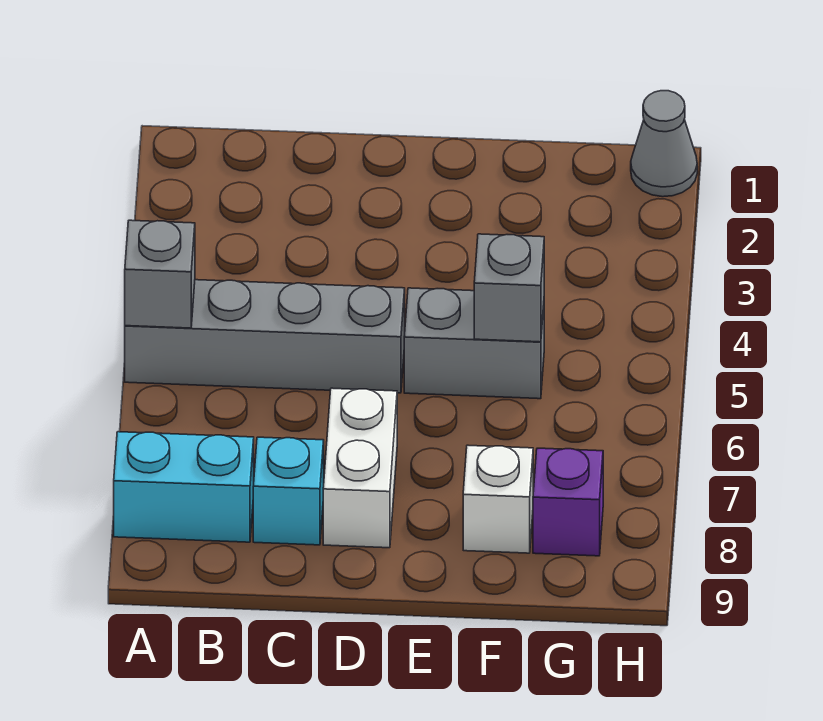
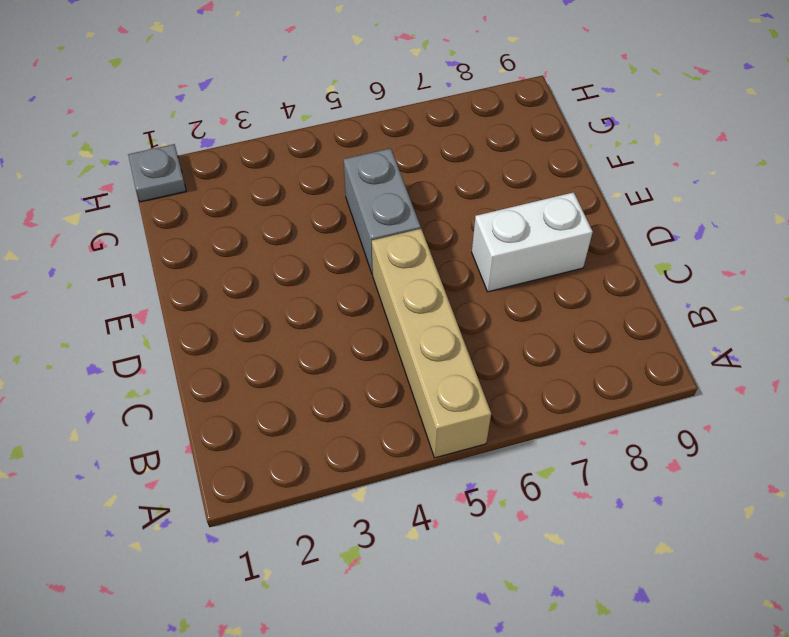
tan 1x4 brick [372,229,491,458] -> grey 1x4 brick [125,280,405,393]
grey 1x1 plate [128,144,186,202] -> grey 1x1 cone [631,91,697,197]
none -> cyan 1x2 brick [114,432,254,542]
none -> cyan 1x1 brick [253,437,324,545]

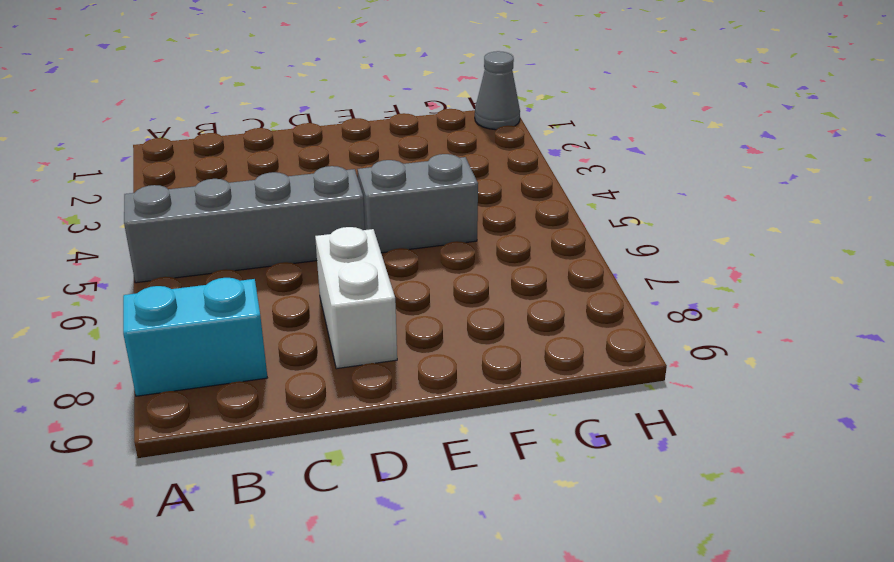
none -> cyan 1x1 brick [253,437,324,545]
none -> white 1x1 brick [463,445,533,553]

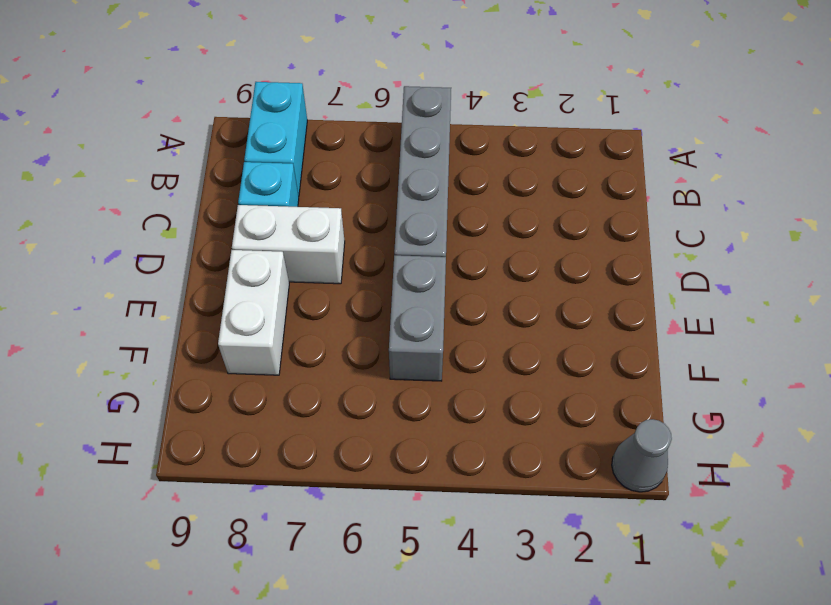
white 1x2 brick [218,250,289,375] -> white 1x1 brick [463,445,533,553]
none -> purple 1x1 brick [533,448,603,556]
none -> grey 1x1 brick [125,220,195,328]

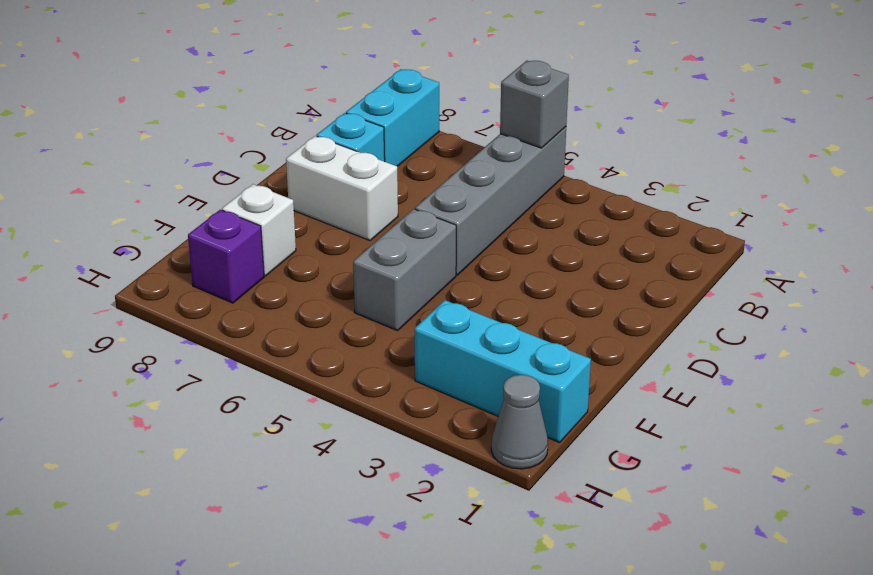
cyan 1x3 brick [415,300,591,443] -> none
none -> grey 1x1 brick [474,234,544,342]

